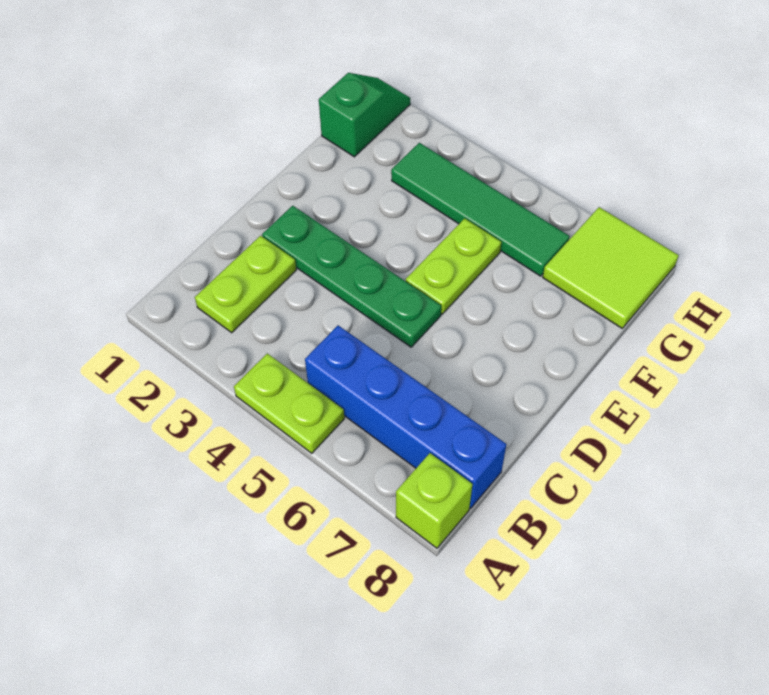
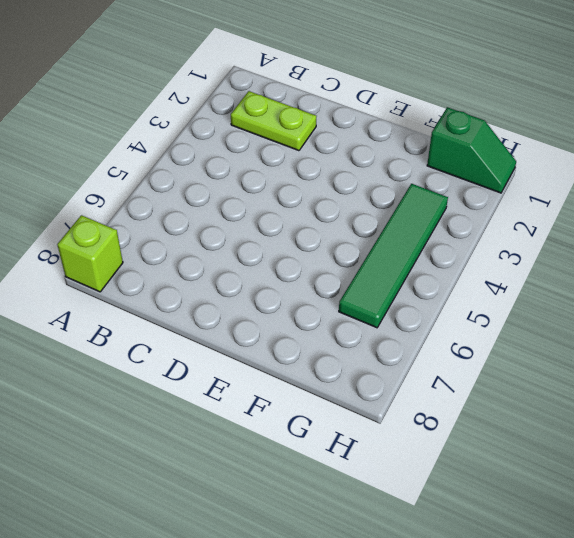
none -> lime 1x2 plate [234,353,344,453]
none -> blue 1x4 brick [305,325,506,508]

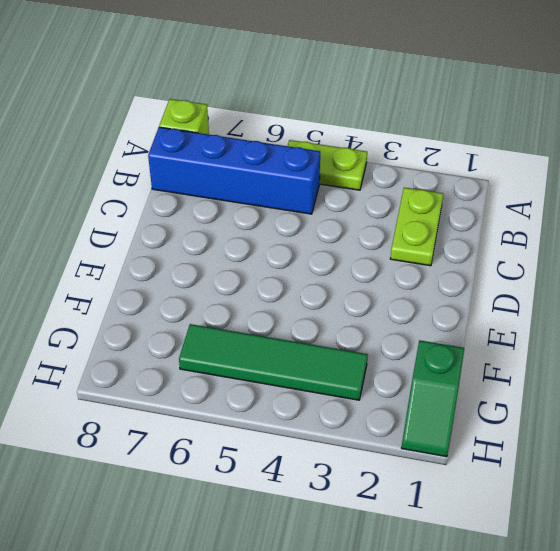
none -> green 1x4 plate [262,206,441,347]
none -> lime 1x2 plate [406,218,501,314]

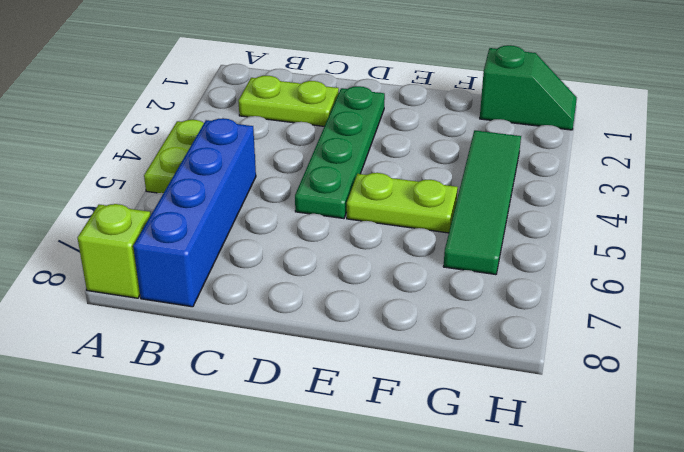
none -> lime 2x2 tile [543,207,679,328]

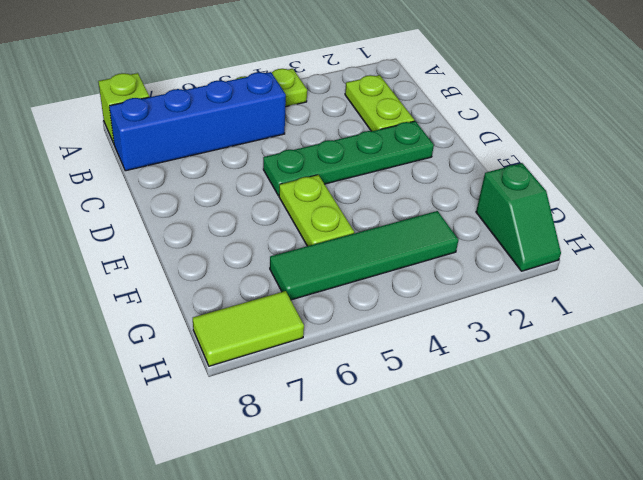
lime 1x2 tile [193,291,304,366] -> lime 2x2 tile [543,207,679,328]

